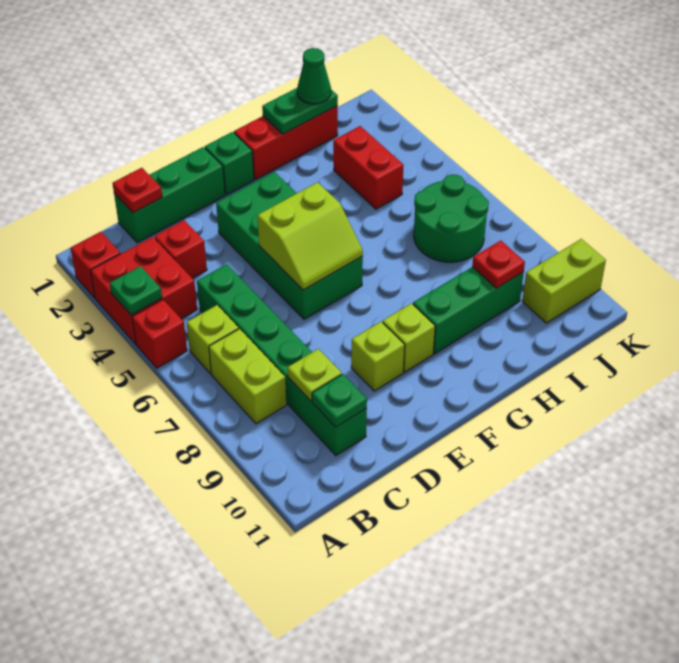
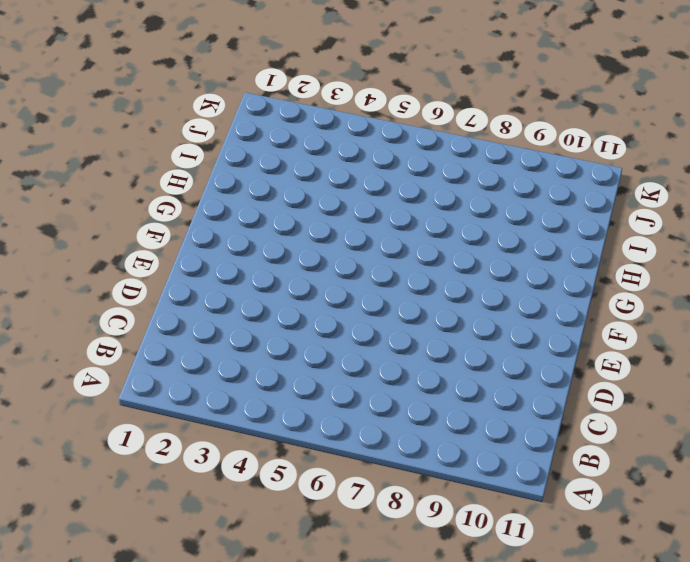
none -> red 1x1 brick [71,232,120,298]
none -> red 2x2 brick [91,237,197,344]
none -> red 1x1 brick [132,300,187,368]

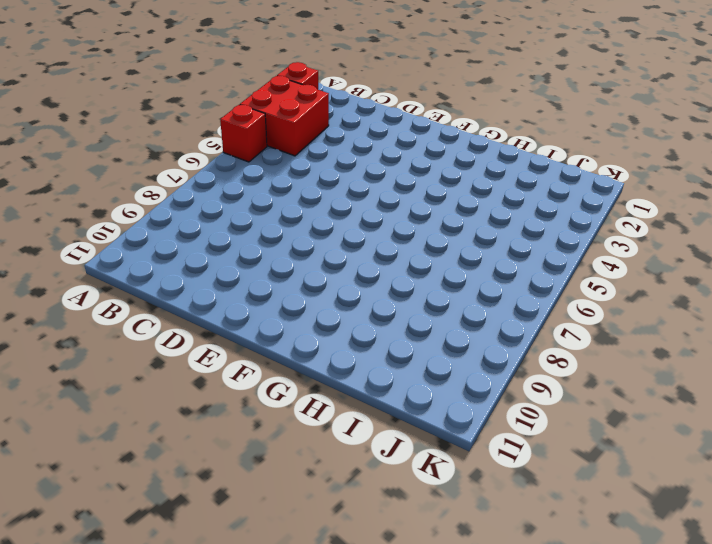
none -> lime 1x1 brick [187,305,239,374]
none -> lime 1x2 brick [209,329,286,424]
none -> green 1x3 brick [114,147,225,243]

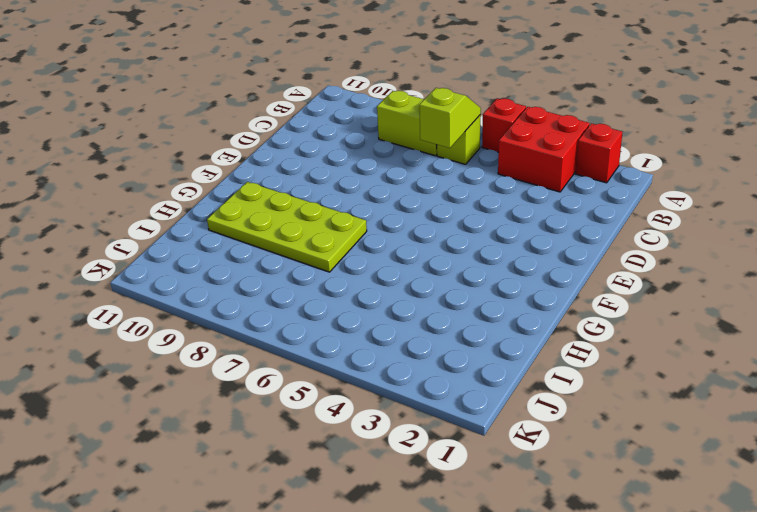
lime 1x2 slope [419,88,481,148] -> none
lime 2x4 plate [207,182,367,272] -> green 1x3 brick [413,267,524,354]
none -> green 1x3 brick [114,147,225,243]
none -> red 1x1 brick [155,220,207,278]
none -> green 1x6 brick [197,264,367,456]

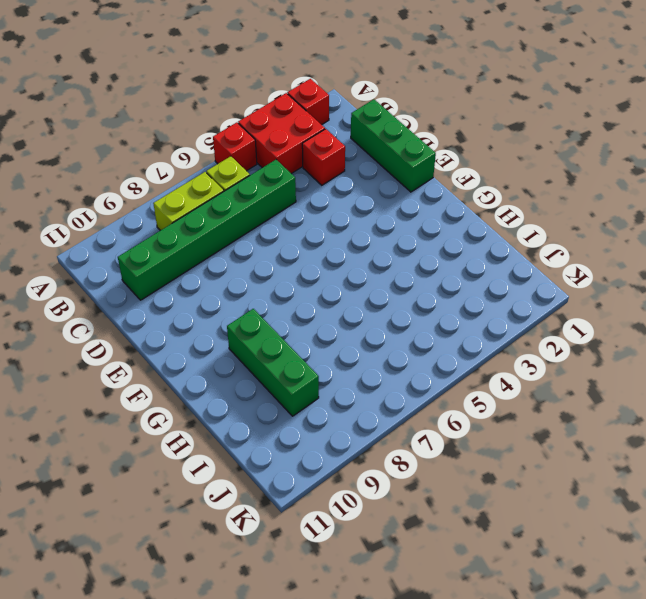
none -> green 2x4 brick [216,172,363,319]
none -> lime 1x1 brick [351,322,405,391]
none -> green 1x1 brick [205,132,254,195]

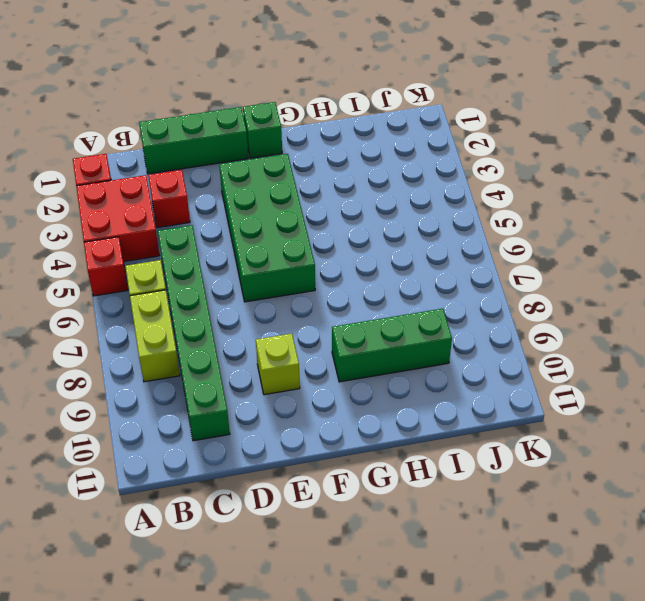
none -> lime 1x1 brick [383,303,435,372]
none -> red 1x3 brick [234,106,338,180]
none -> red 1x2 brick [333,126,403,209]

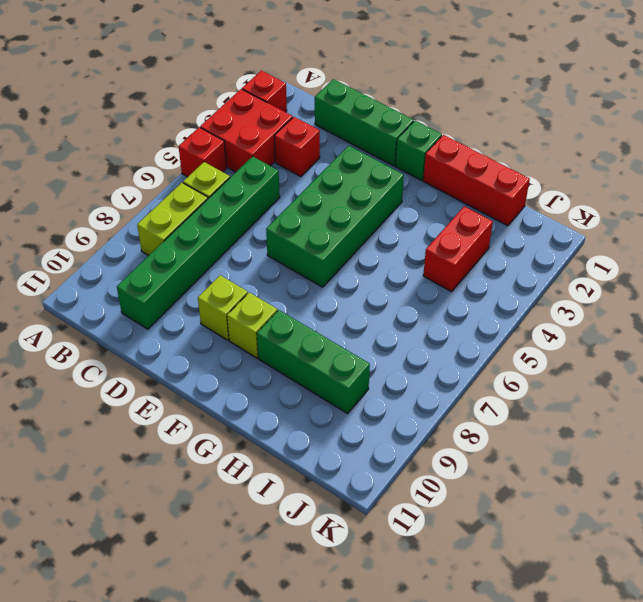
none -> green 2x2 round brick [414,174,489,262]
none -> lime 1x2 brick [522,239,606,323]
none -> green 1x1 plate [109,266,162,315]

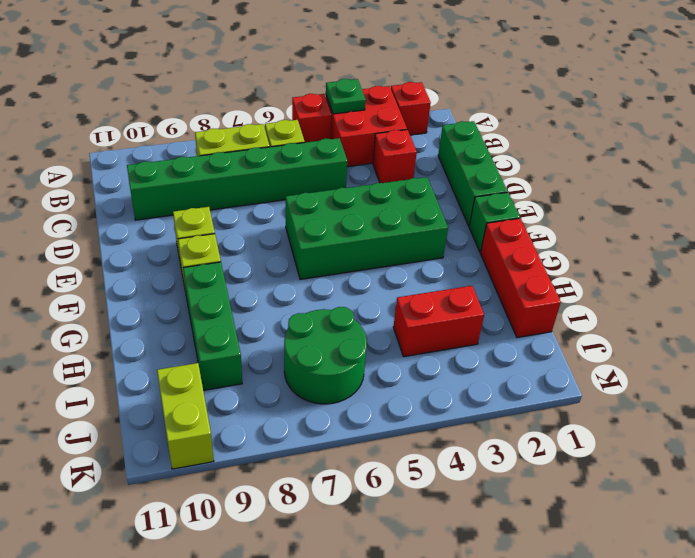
none -> red 1x1 plate [112,168,162,213]
none -> lime 1x1 plate [288,349,342,401]
none -> green 1x1 plate [312,374,367,427]

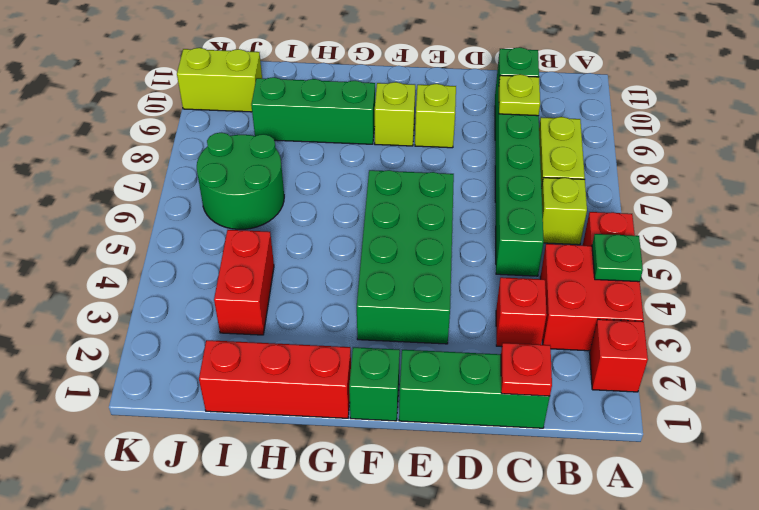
none -> lime 2x2 slope [258,182,363,290]
none -> green 1x2 plate [262,88,338,134]
none -> red 1x1 plate [472,241,525,288]

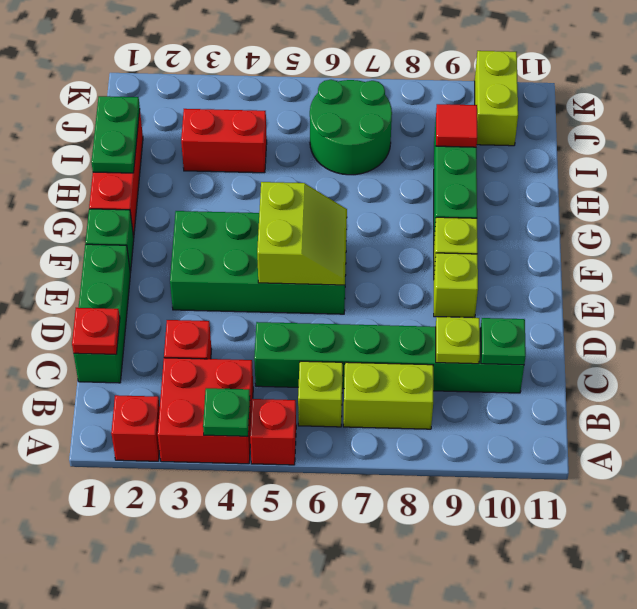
red 1x1 tile [436,104,477,147] -> red 1x1 plate [472,241,525,288]
none -> green 1x1 cone [297,48,331,104]

